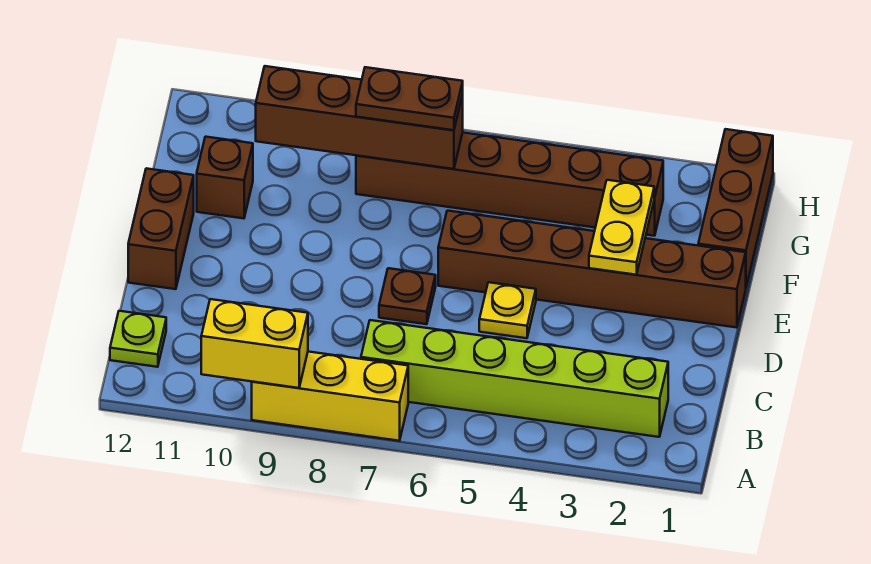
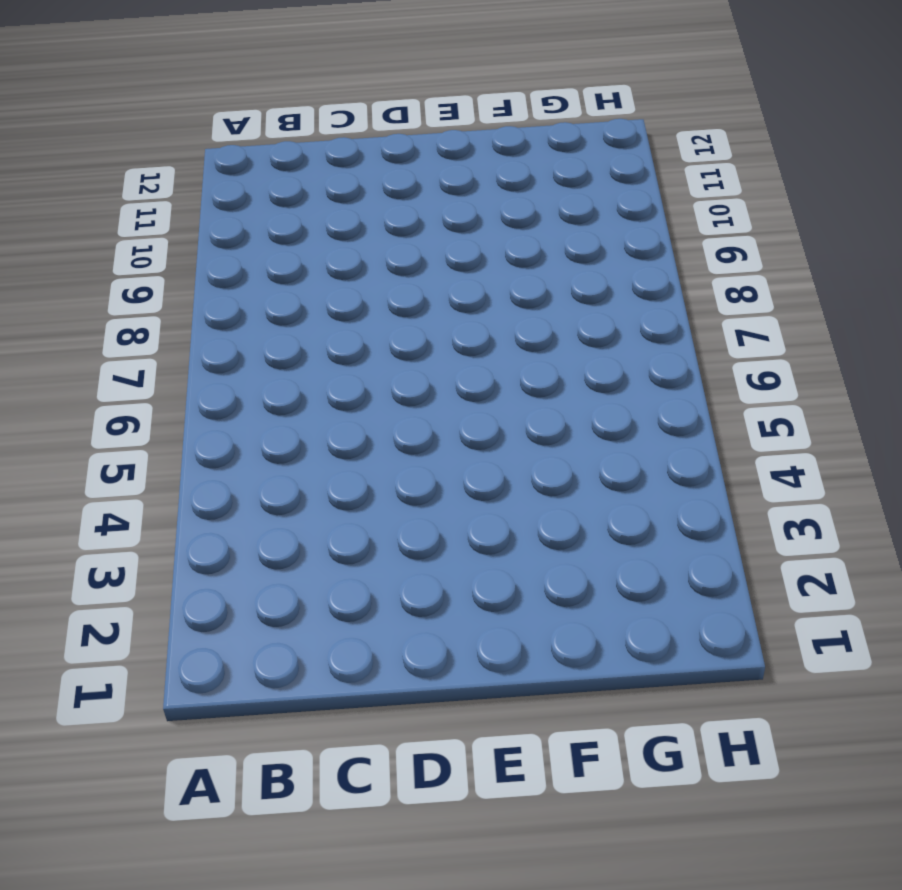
none -> yellow 1x3 brick [252,352,408,441]
none -> lime 1x6 brick [361,320,668,437]
none -> lime 1x1 plate [110,311,166,367]

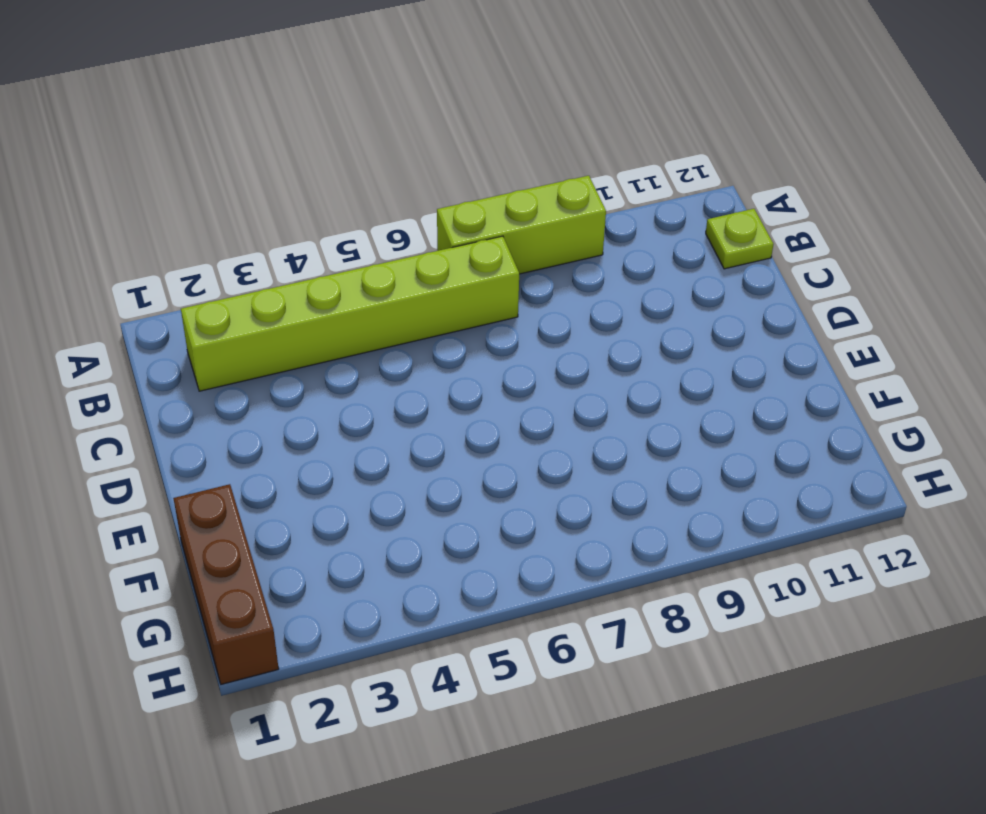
lime 1x3 brick [437,176,606,274] -> yellow 1x3 brick [252,352,408,441]
none -> yellow 1x1 plate [479,282,536,338]
none -> brown 1x1 plate [379,268,436,324]
none -> brown 1x2 brick [128,168,194,289]

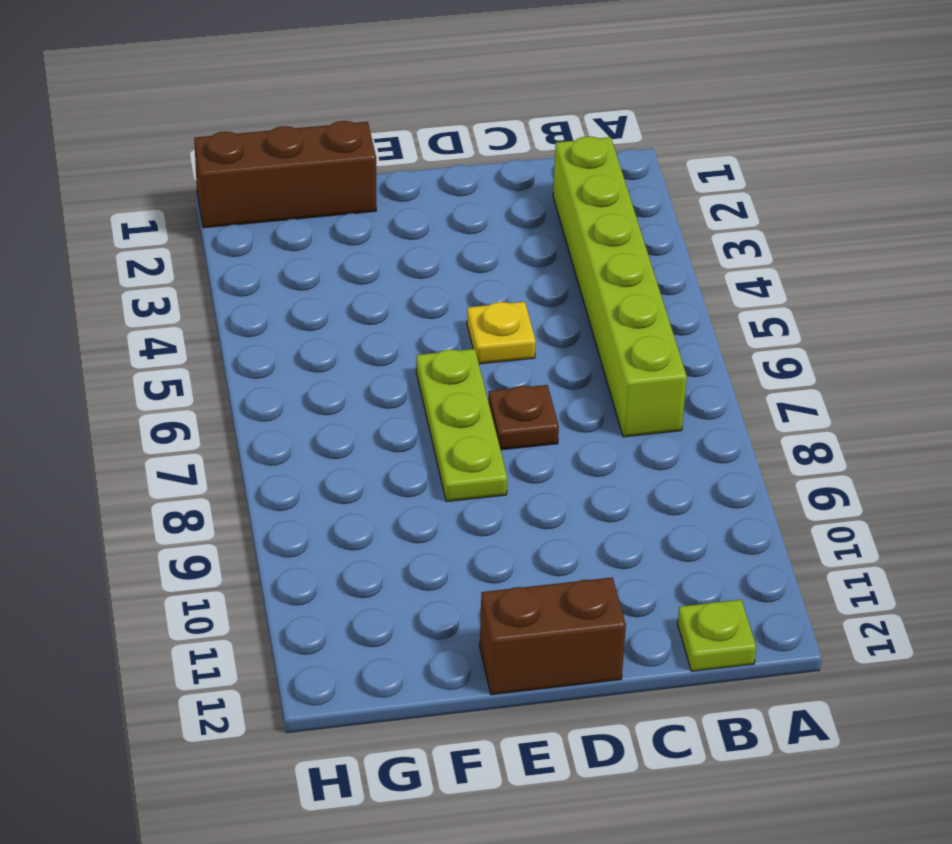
lime 1x3 plate [416,349,507,502] -> brown 1x6 brick [438,211,746,328]
none -> yellow 1x3 brick [252,352,408,441]
none -> brown 1x1 brick [197,137,253,218]
none -> brown 1x6 brick [356,133,663,236]

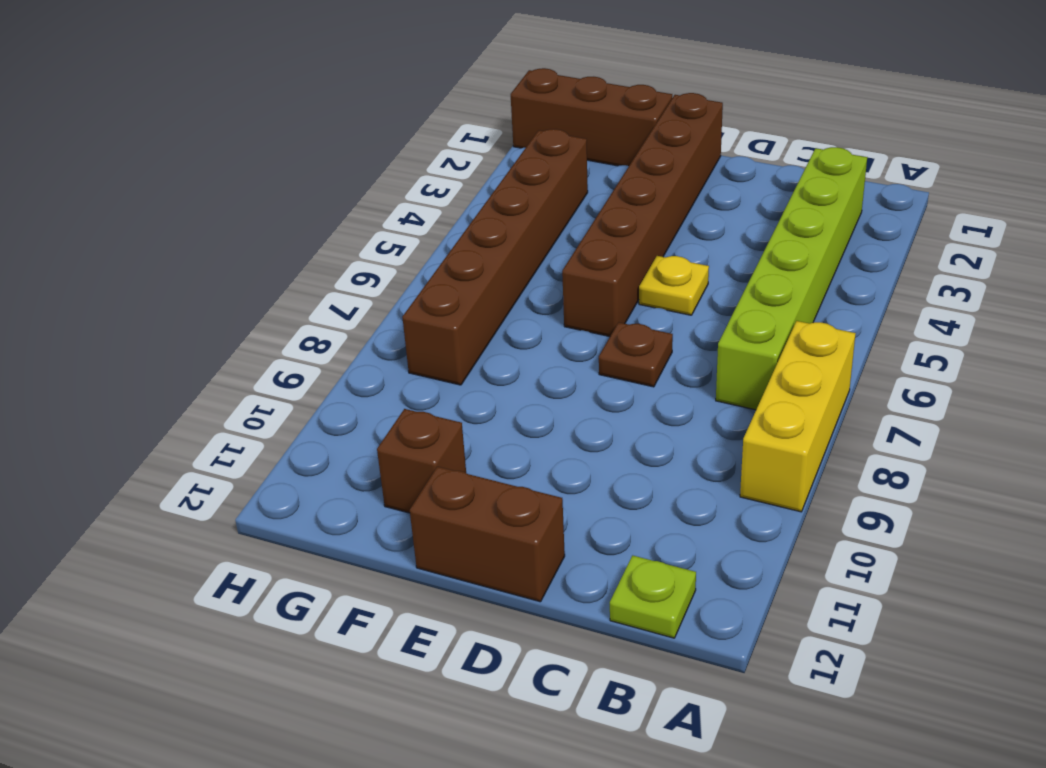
none -> yellow 1x2 brick [201,299,308,388]
none -> yellow 1x2 plate [589,180,655,275]
none -> brown 1x4 brick [256,66,463,169]

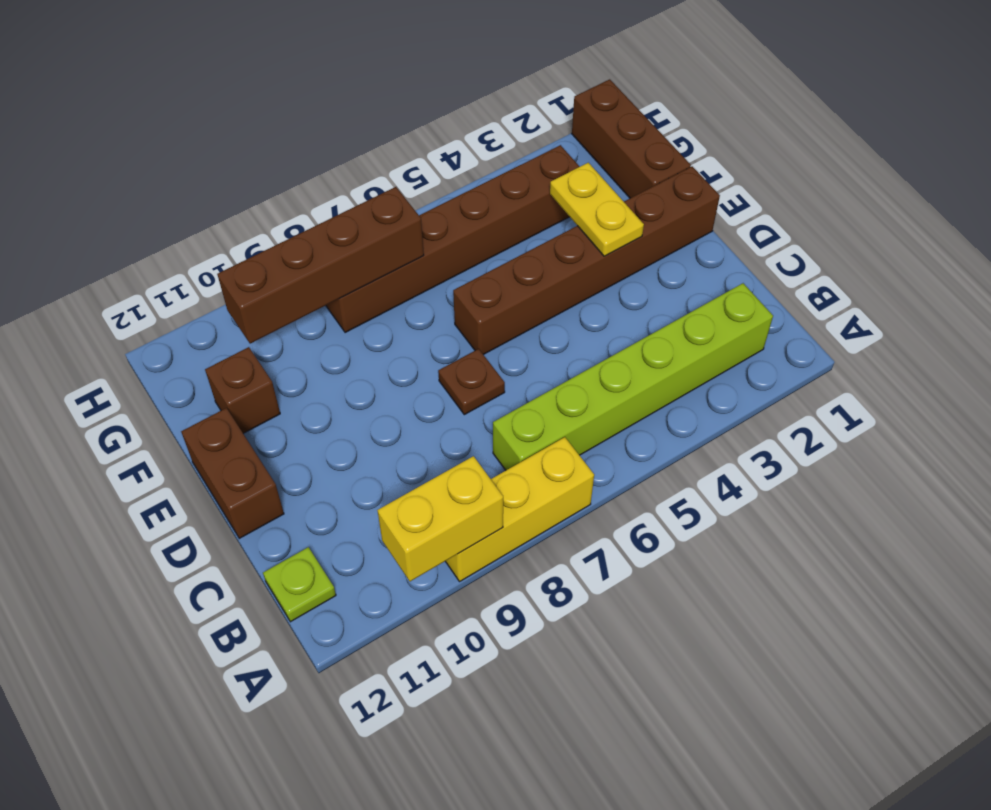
none -> yellow 1x1 plate [479,282,536,338]
none -> brown 1x2 plate [356,67,463,130]

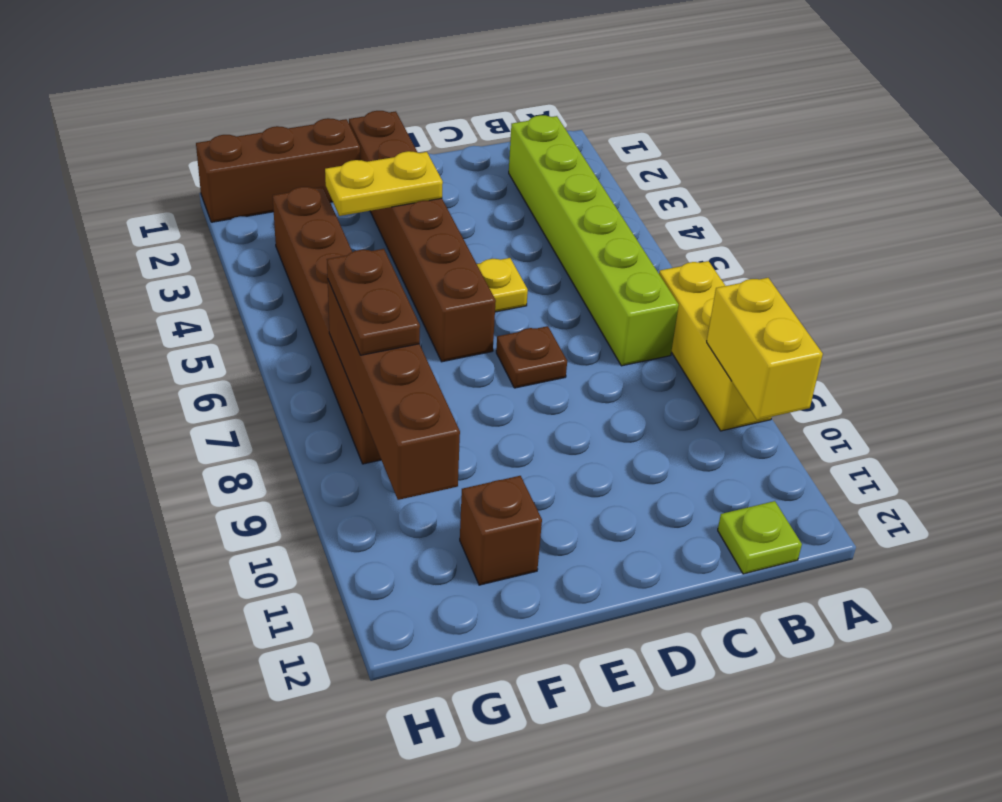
none -> brown 1x2 brick [128,168,194,289]

